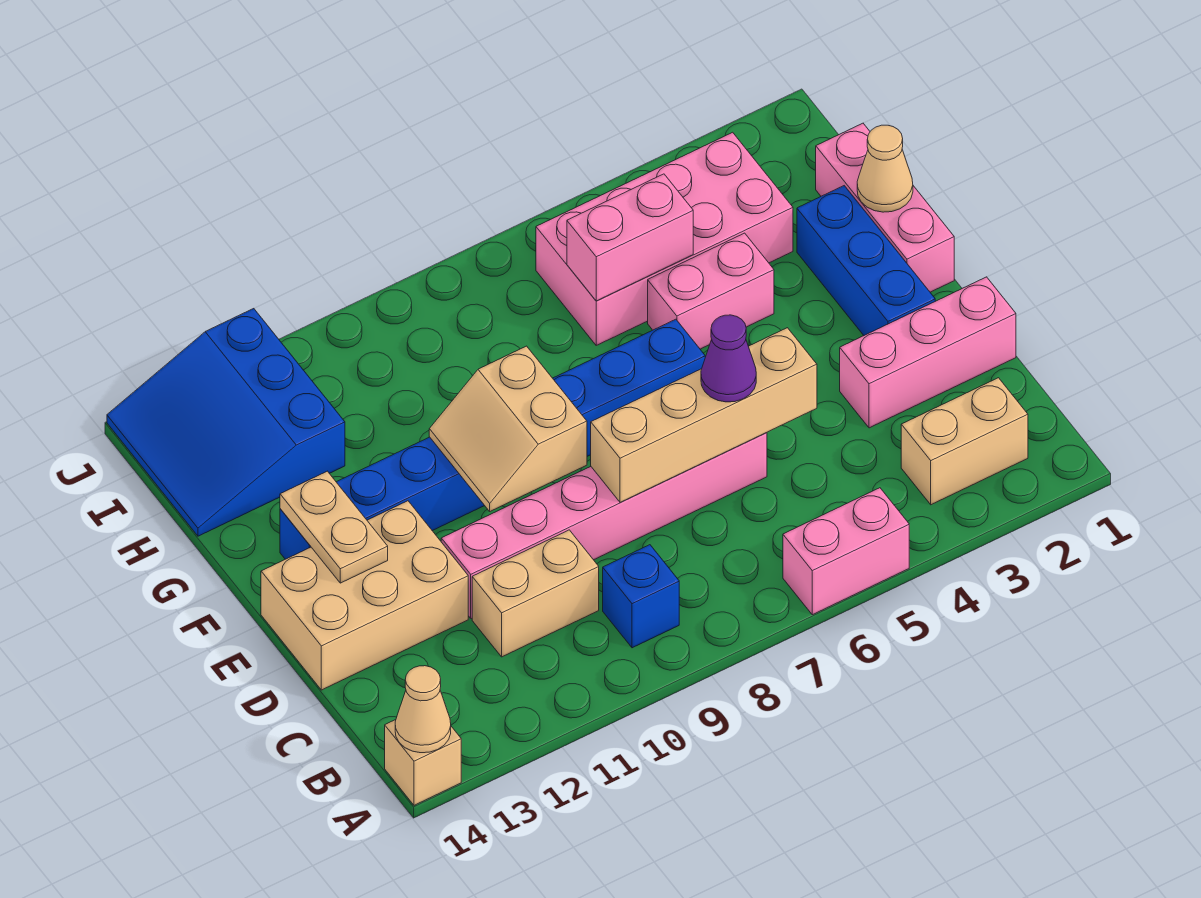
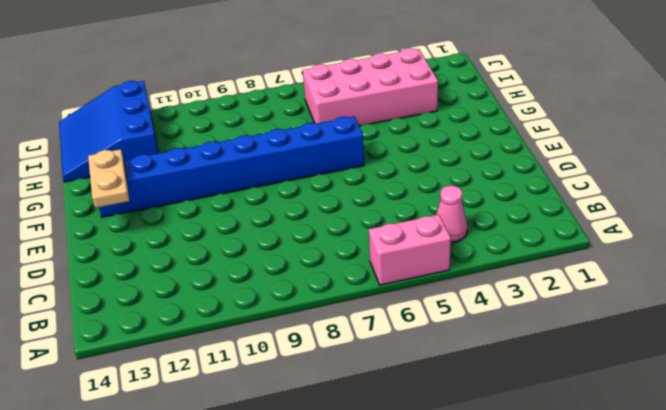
pink 1x1 cone [436,186,468,242] -> none
none -> tan 1x1 brick [385,720,461,805]
none -> tan 1x2 brick [901,378,1028,505]
none -> blue 1x1 brick [603,545,679,648]

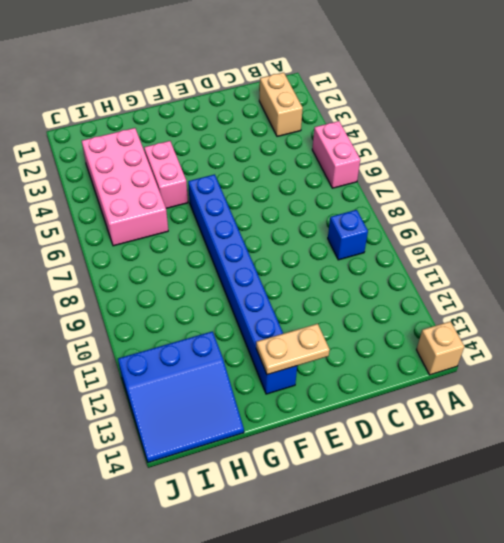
none -> tan 1x2 brick [472,530,599,657]
none -> pink 1x3 brick [840,277,1016,428]
none -> pink 1x6 brick [441,433,767,618]

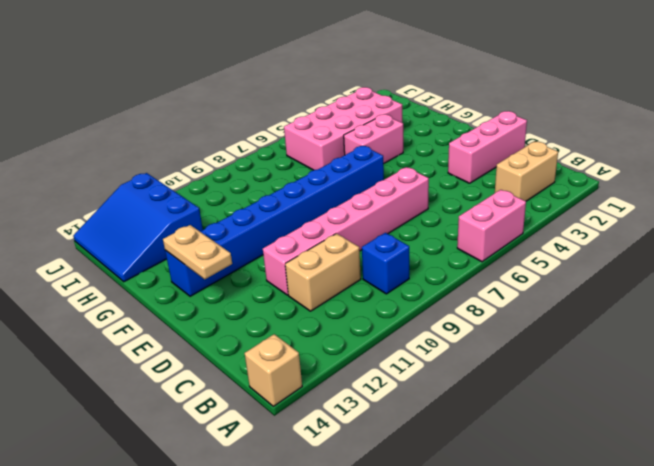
none -> tan 2x3 brick [261,501,468,690]
none -> blue 1x3 brick [797,186,935,335]
none -> pink 1x3 brick [816,123,954,292]

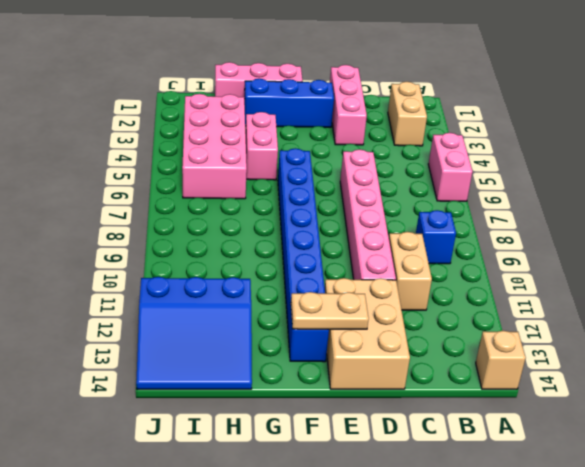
none -> tan 1x1 cone [395,666,451,753]
none -> tan 1x4 brick [591,328,817,502]
none -> tan 2x2 slope [429,346,587,511]

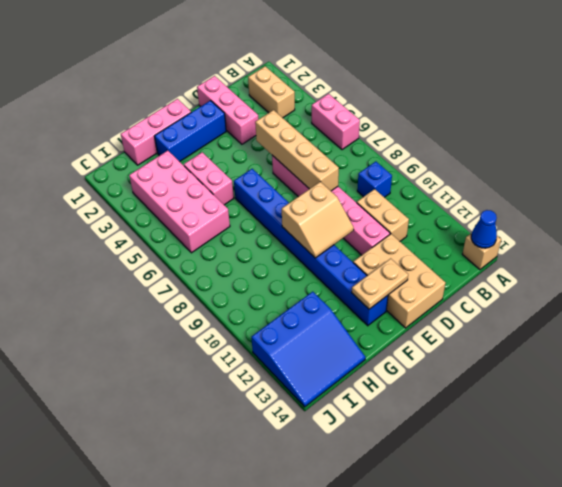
blue 1x1 cone [471,210,497,248] -> tan 1x1 cone [395,666,451,753]
none -> tan 1x1 cone [857,125,913,212]
none -> pink 1x2 brick [567,174,693,301]
none -> purple 1x1 cone [701,315,756,402]

